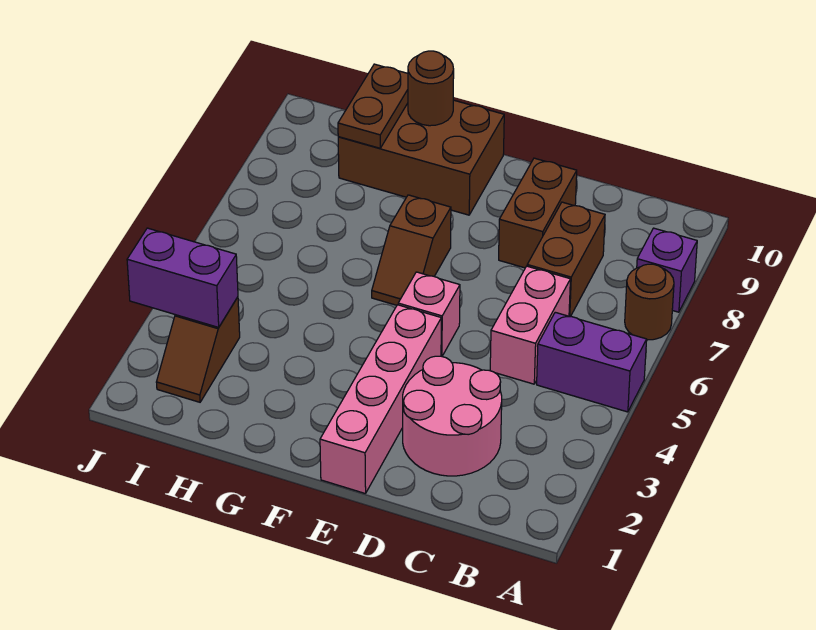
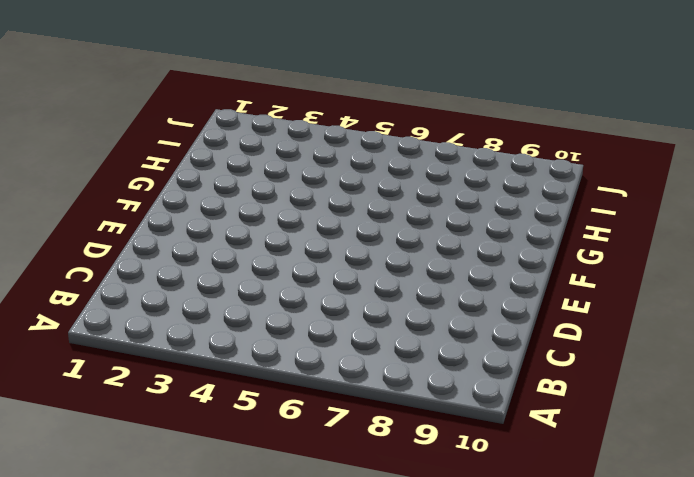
none -> purple 1x2 brick [537,312,647,412]
none -> brown 1x1 round brick [625,264,674,340]
none -> purple 1x1 brick [637,228,697,312]

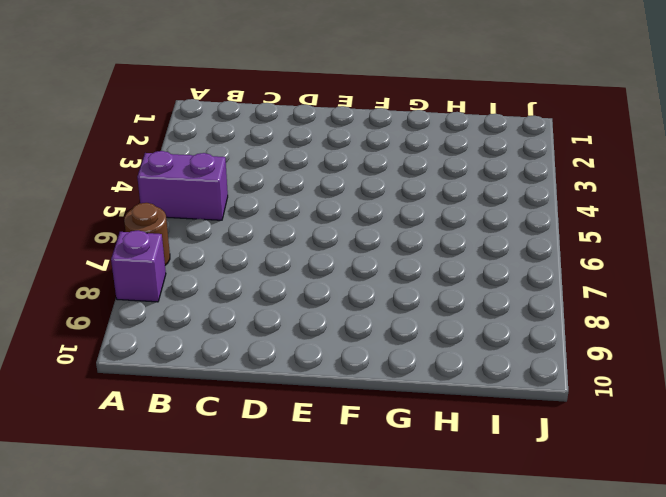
none -> pink 2x2 round brick [403,356,502,476]
none -> pink 1x2 brick [490,266,570,384]
none -> brown 1x2 brick [527,202,605,317]

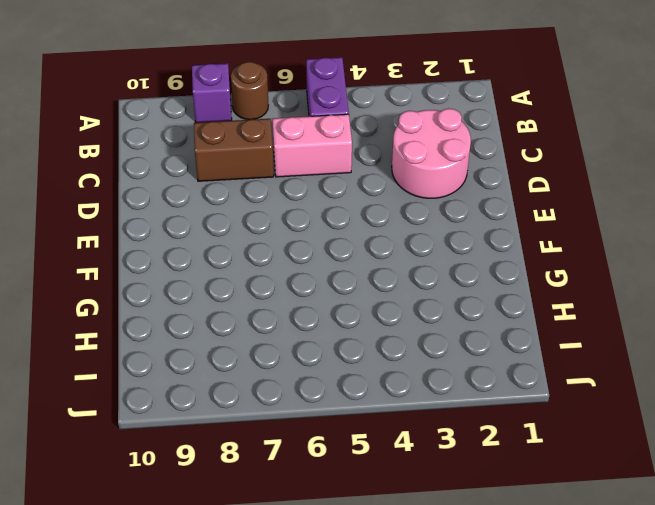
none -> brown 1x2 brick [499,158,577,268]
none -> pink 1x4 brick [320,305,441,494]
none -> pink 1x1 brick [398,272,460,356]

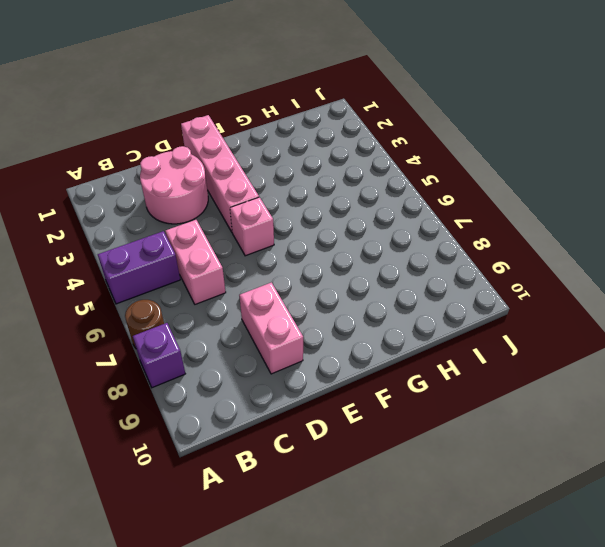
pink 1x2 brick [239,282,303,374] -> brown 1x2 brick [499,158,577,268]
none -> brown 1x2 brick [527,202,605,317]
none -> brown 1x2 slope [372,195,451,305]
none -> brown 2x3 brick [338,100,504,215]

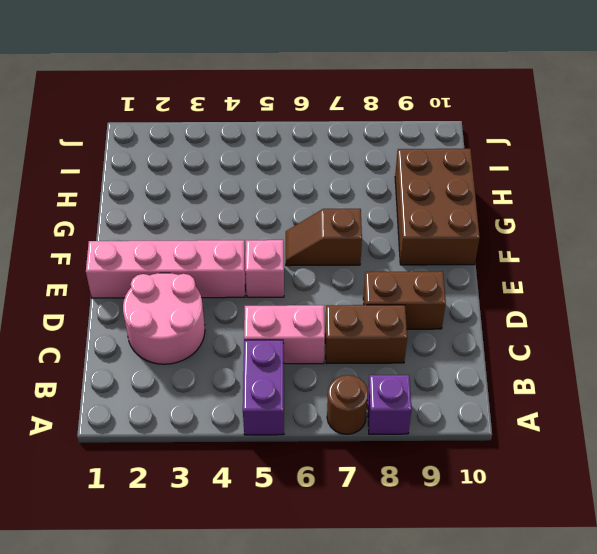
none -> brown 1x2 slope [156,297,240,402]
none -> brown 1x1 round brick [408,51,454,126]
none -> brown 1x2 plate [338,64,408,148]

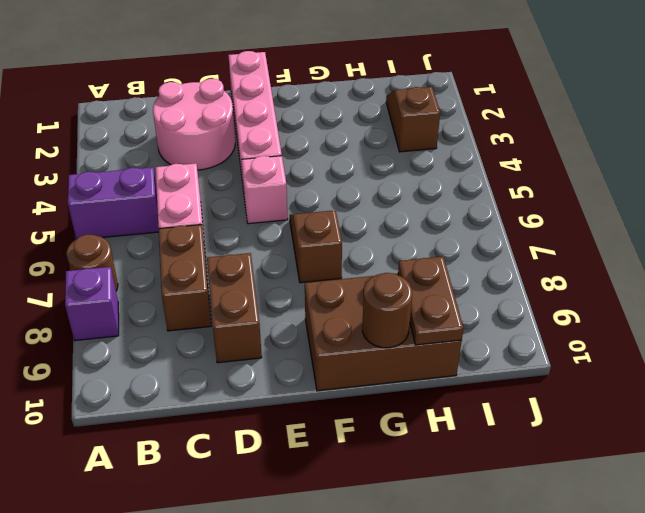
none -> purple 1x2 brick [127,228,238,327]

